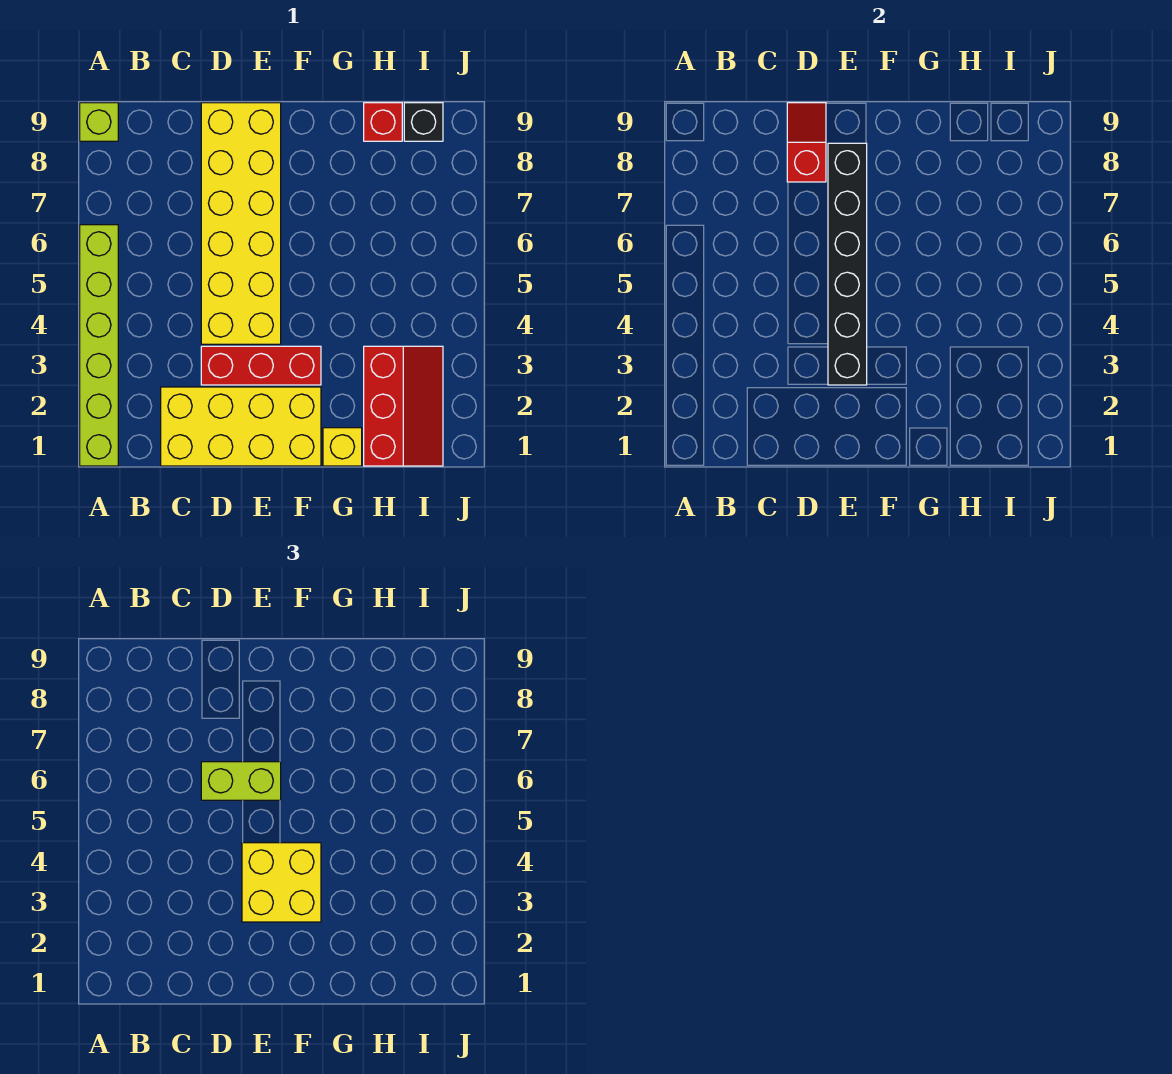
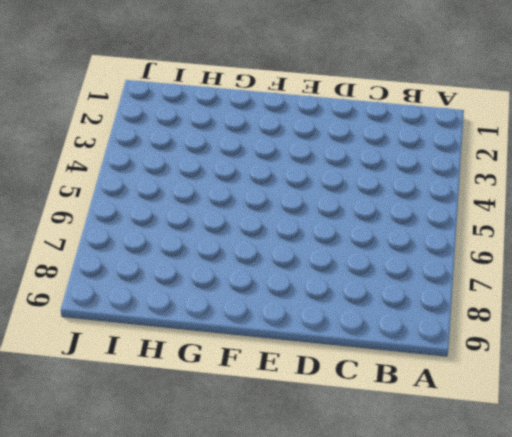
none -> lime 1x6 brick [80,225,118,466]
none -> lime 1x1 brick [80,103,118,141]
none -> yellow 2x4 brick [161,387,321,466]

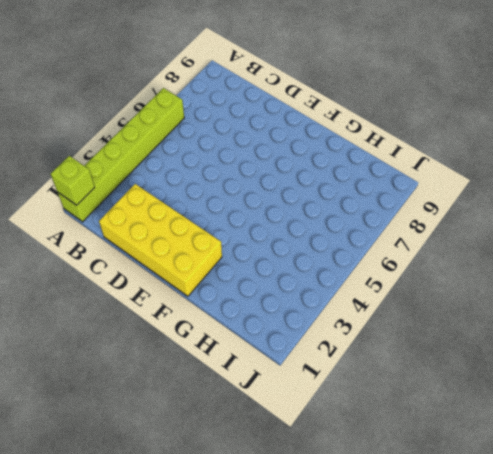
lime 1x1 brick [51,156,95,205] -> lime 1x1 brick moved to [80,103,118,141]
none -> red 1x3 brick [201,346,321,385]
none -> yellow 2x6 brick [201,103,281,344]
none -> yellow 1x1 brick [323,428,362,466]

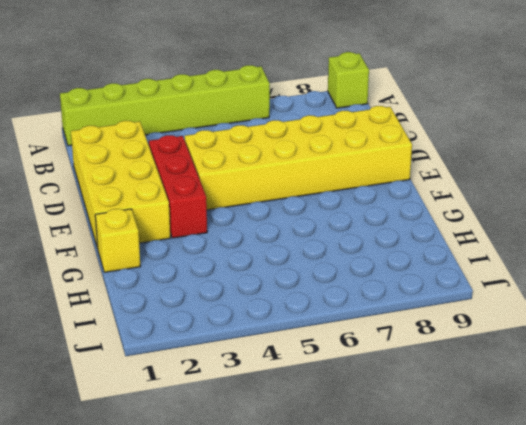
none -> red 2x3 slope [364,346,443,466]
none -> red 1x1 brick [364,103,402,141]
none -> black 1x1 brick [404,103,443,141]

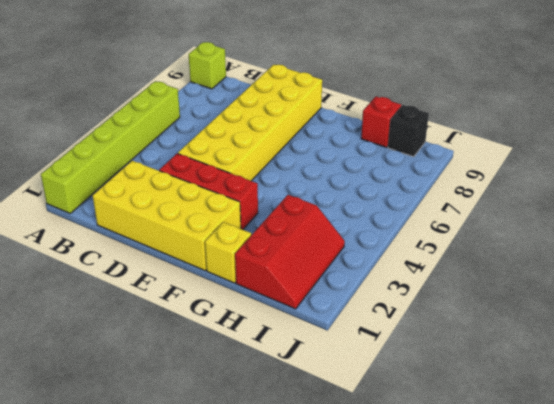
none -> red 1x2 slope [787,103,826,182]
none -> black 1x6 brick [828,143,867,385]
none -> lime 1x2 brick [201,762,281,800]

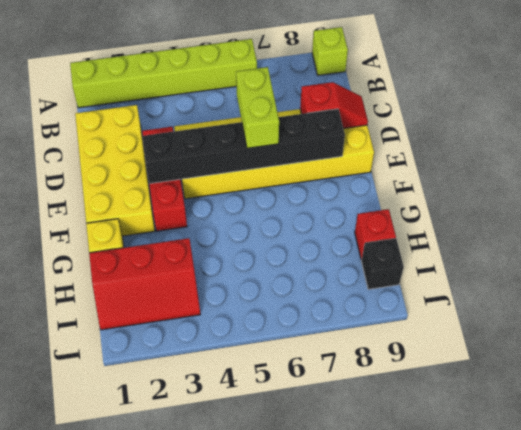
none -> yellow 2x2 brick [242,843,321,922]

